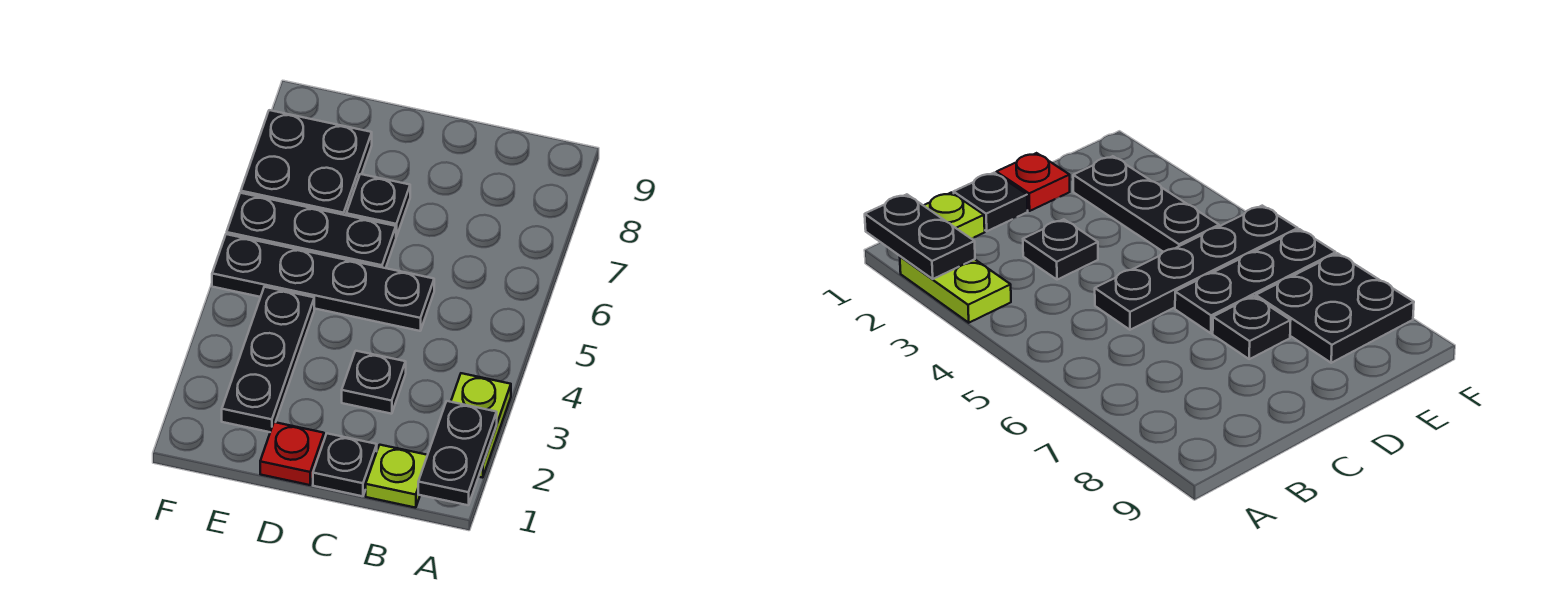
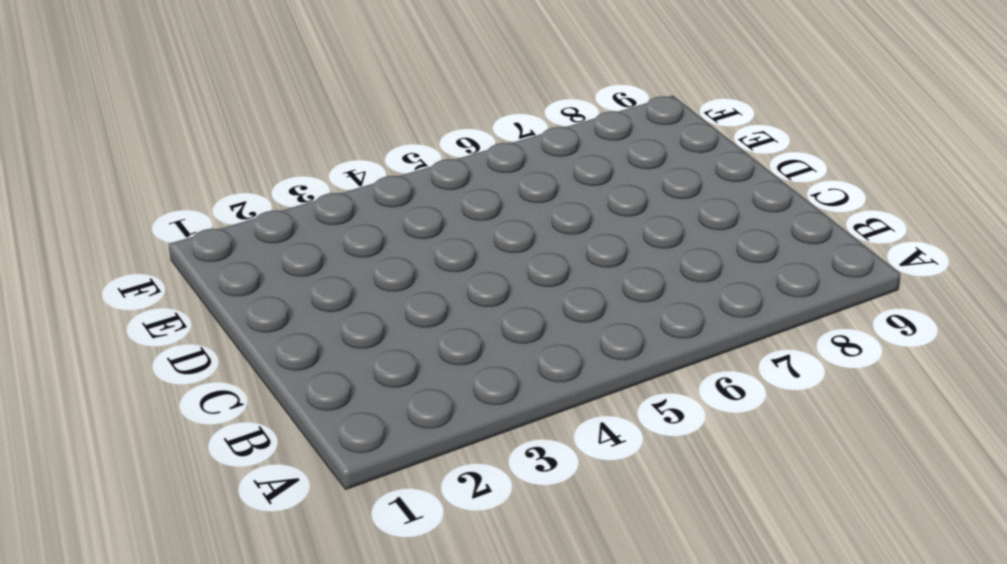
none -> lime 1x2 plate [451,373,511,478]
none -> lime 1x1 plate [366,445,427,508]

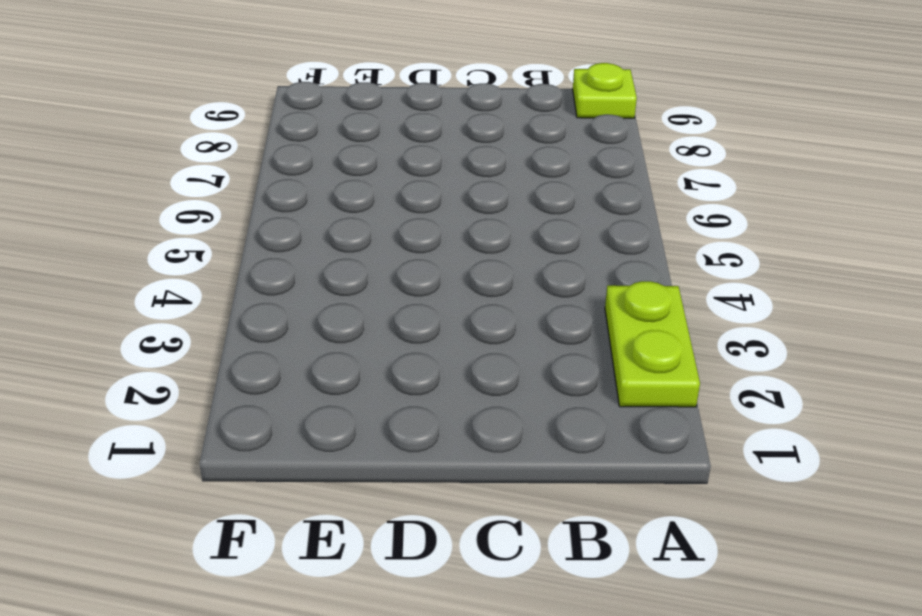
lime 1x1 plate [573,63,637,118] -> lime 1x1 plate moved to [366,445,427,508]
none -> black 1x1 plate [313,433,377,496]
none -> black 1x1 plate [342,351,406,414]

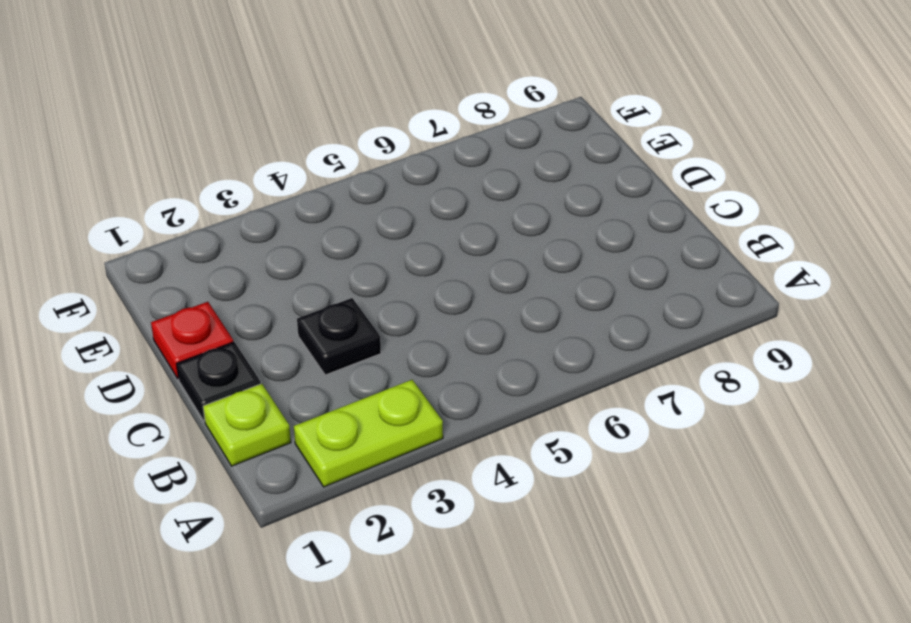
none -> black 1x4 plate [212,234,434,331]
none -> black 1x3 plate [227,193,396,268]

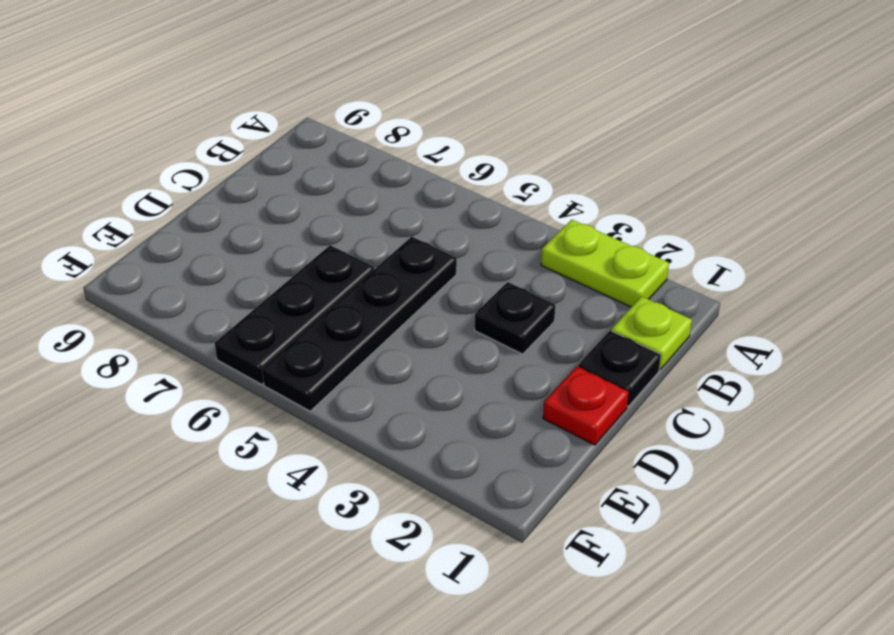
none -> black 1x1 plate [346,174,410,237]
none -> black 1x3 plate [222,287,314,432]

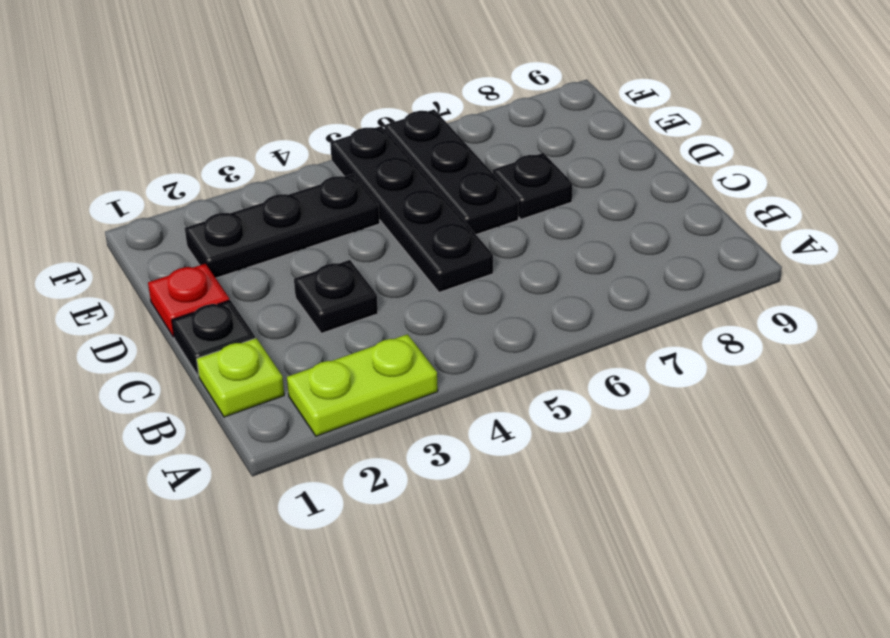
none -> black 2x2 plate [241,110,372,215]
none -> black 1x2 plate [418,401,497,505]

